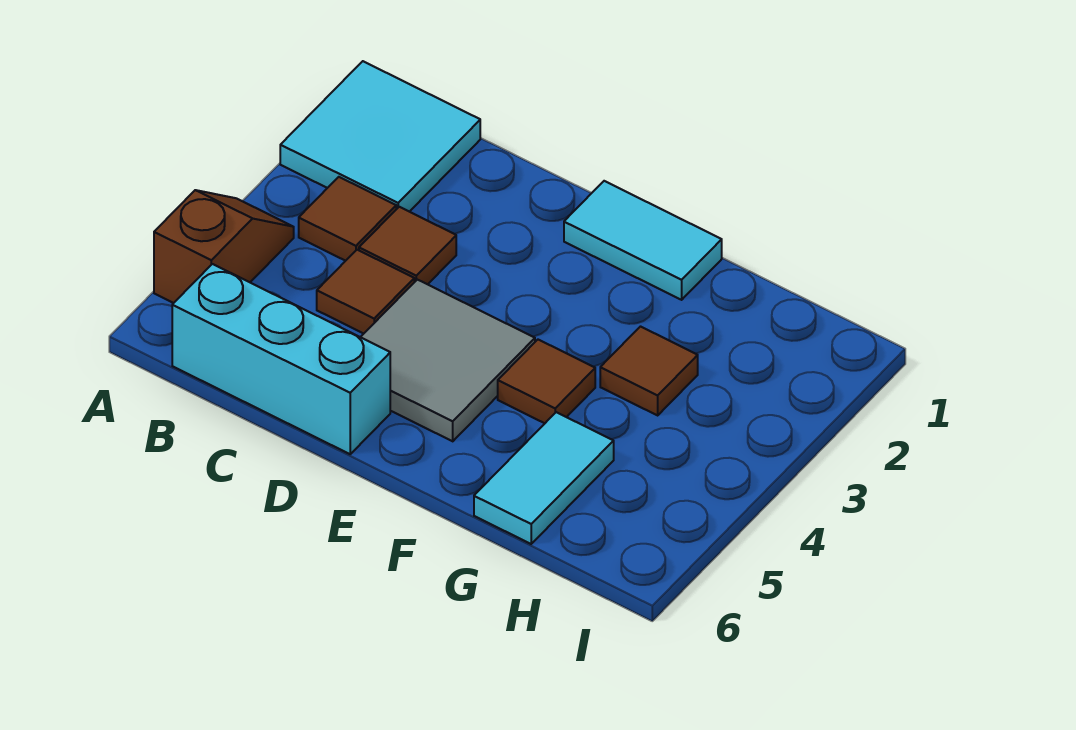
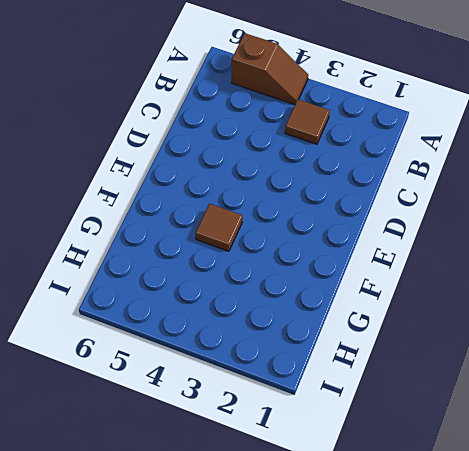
none -> cyan 2x2 tile [280,61,480,212]
none -> cyan 1x3 brick [172,264,390,454]

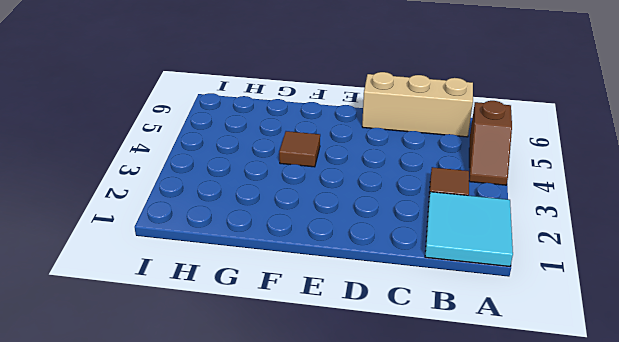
tan 1x3 brick [362,72,473,137] -> cyan 1x3 brick [172,264,390,454]
none -> brown 1x1 tile [359,207,456,284]
none -> brown 1x1 tile [317,250,414,334]

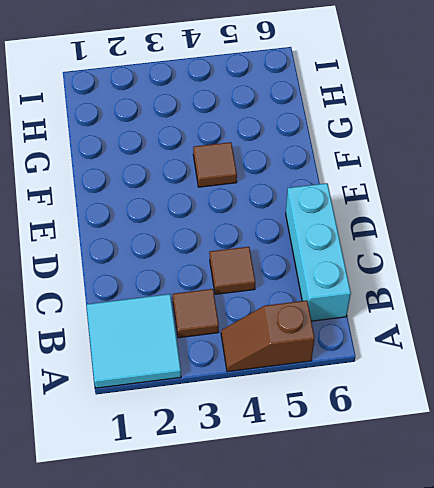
none -> brown 1x1 tile [359,207,456,284]
none -> grey 2x2 tile [361,280,535,441]

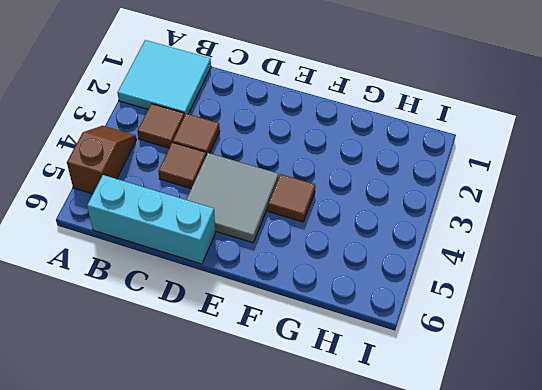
none -> cyan 1x2 tile [564,181,722,300]
none -> brown 1x1 tile [600,327,698,415]

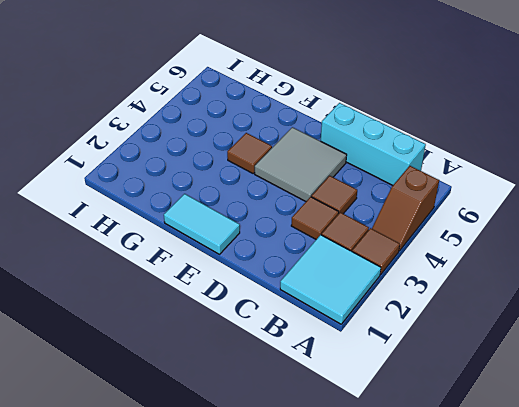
brown 1x1 tile [352,228,400,275] -> brown 1x1 tile moved to [600,327,698,415]
none -> cyan 1x2 tile [474,412,614,544]

